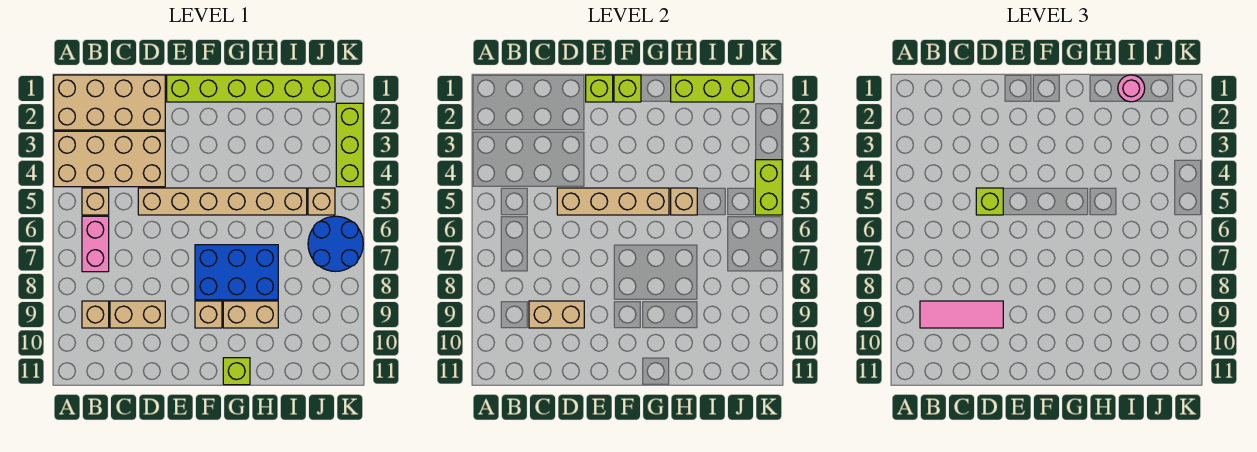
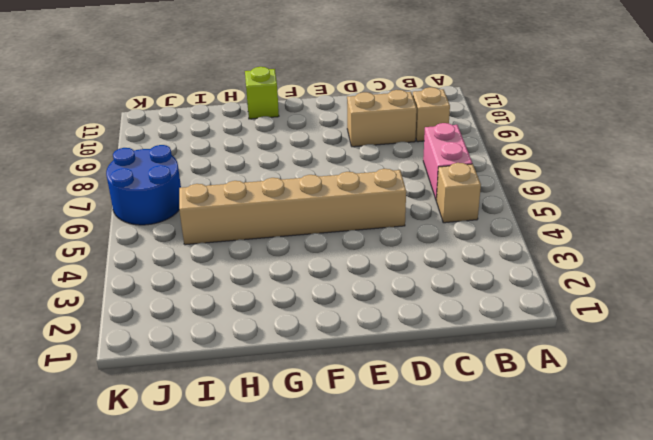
none -> tan 2x4 brick [54,75,165,130]
none -> tan 2x4 brick [54,131,165,187]
none -> lime 1x6 brick [167,75,335,102]

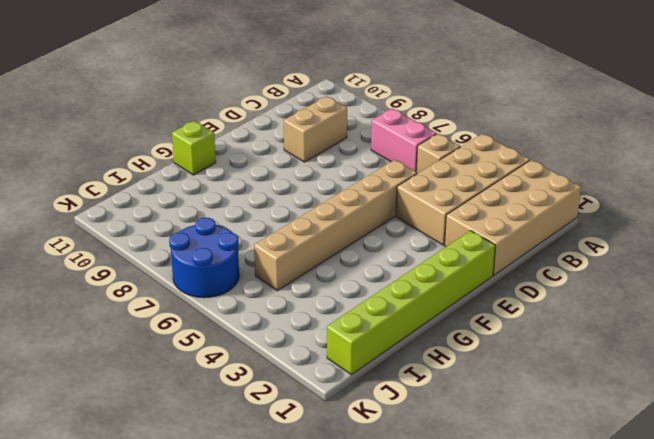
none -> tan 1x1 brick [82,301,109,328]
none -> blue 2x3 brick [195,245,278,300]
none -> tan 1x1 brick [195,301,222,328]

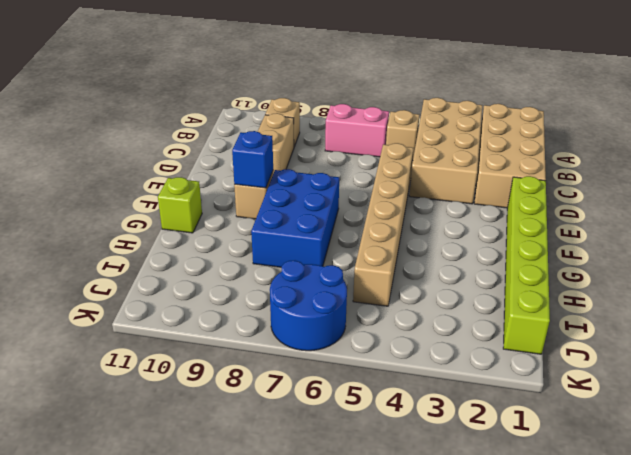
blue 1x1 brick [232,131,273,188] -> none
none -> tan 1x2 brick [223,301,278,328]
none -> tan 1x1 brick [308,188,335,215]
none -> lime 1x3 brick [336,103,363,187]

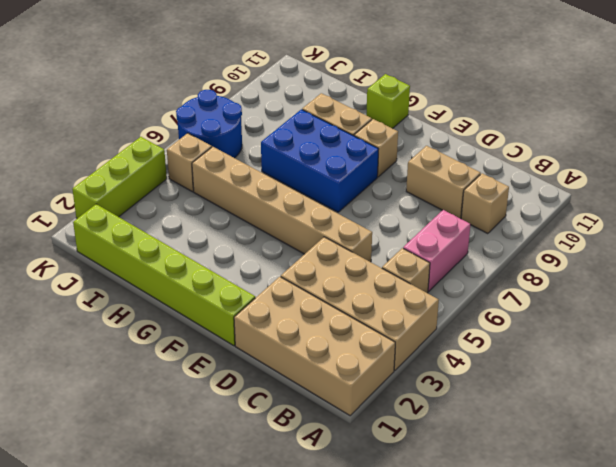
none -> tan 1x2 brick [529,301,584,328]
none -> tan 1x4 brick [557,188,669,215]
none -> lime 1x1 brick [586,75,613,102]

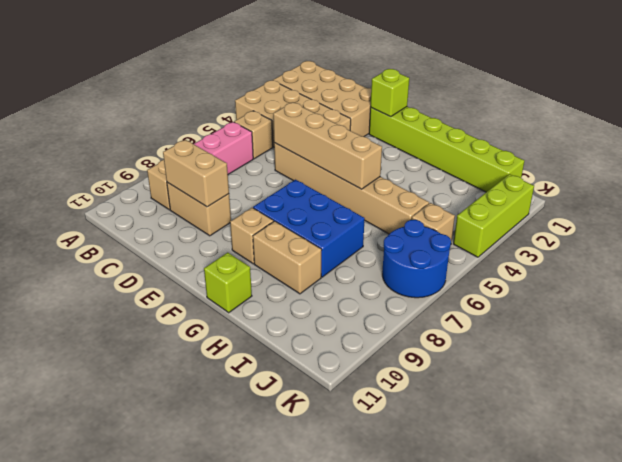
none -> lime 1x1 brick [614,75,641,102]
none -> lime 1x3 brick [671,75,754,102]
none -> tan 1x1 brick [671,188,697,215]

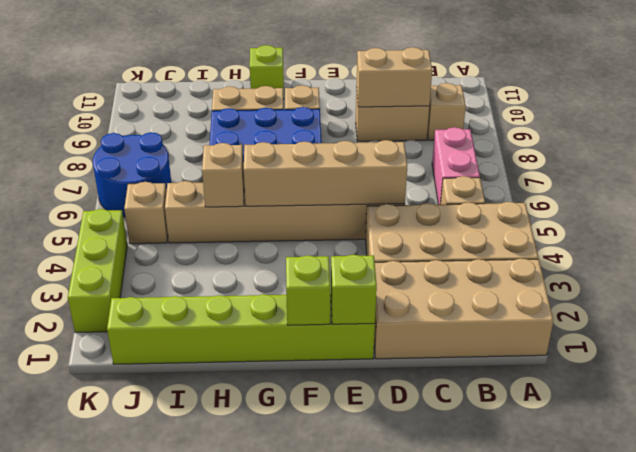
none -> lime 1x3 brick [671,75,754,102]
none -> lime 1x2 brick [755,160,782,215]
none -> pink 1x3 tile [920,301,1003,328]

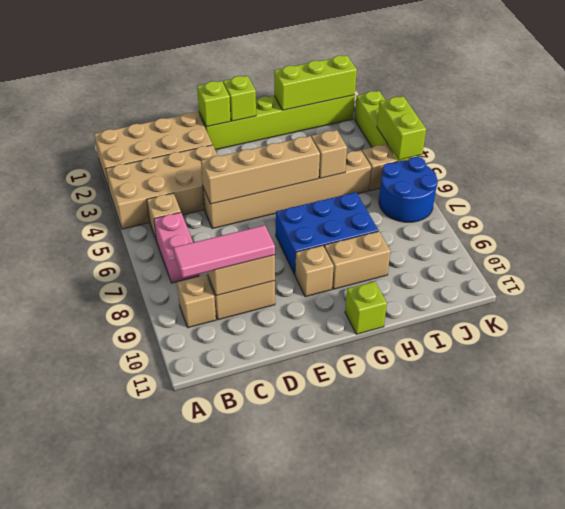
none -> lime 1x1 brick [976,188,1003,215]
none -> pink 1x1 round brick [1118,75,1145,102]

